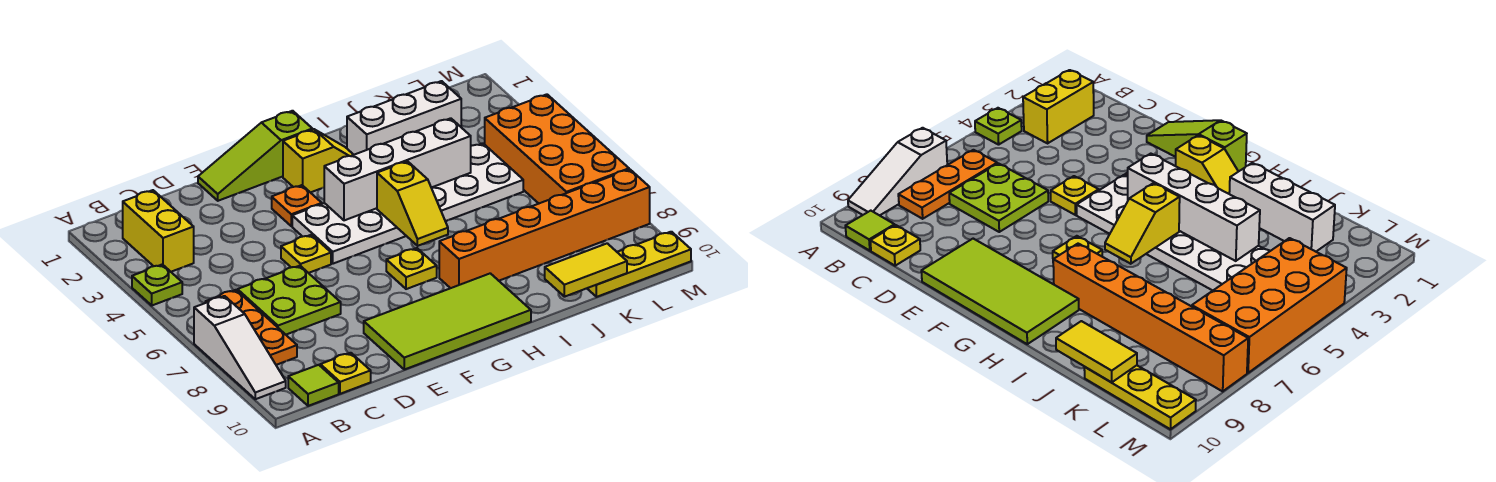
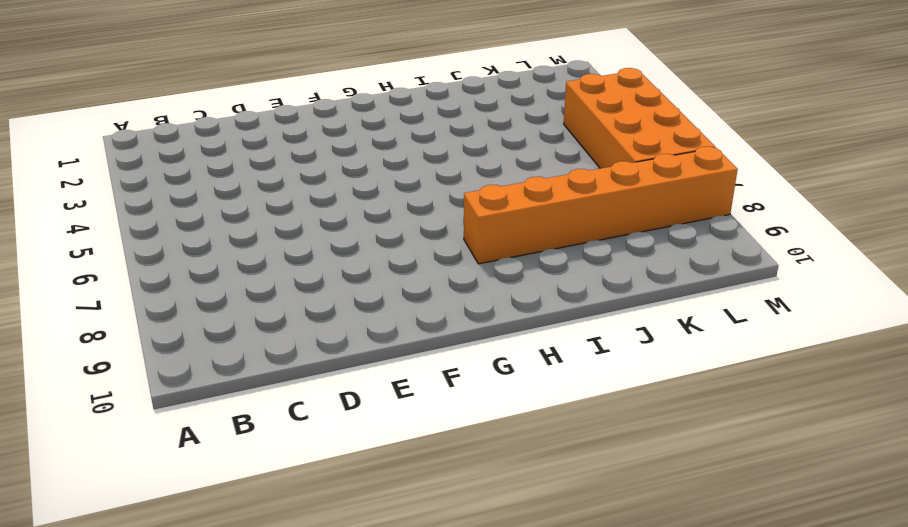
none -> lime 1x1 plate [132,264,182,305]
none -> white 1x3 slope [194,296,286,399]
none -> yellow 1x2 brick [123,190,194,272]

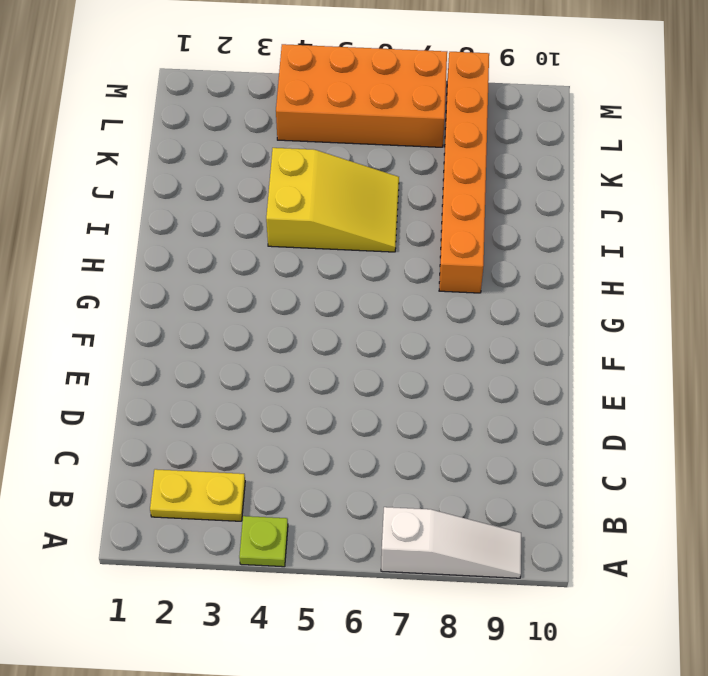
yellow 1x2 plate [150,469,245,521] -> yellow 1x2 brick [123,190,194,272]
yellow 2x3 slope [266,148,399,252] -> white 2x6 plate [292,143,523,264]
none -> orange 1x3 plate [205,290,297,365]
none -> lime 1x1 tile [288,365,339,406]
none -> lime 2x2 plate [238,266,341,335]

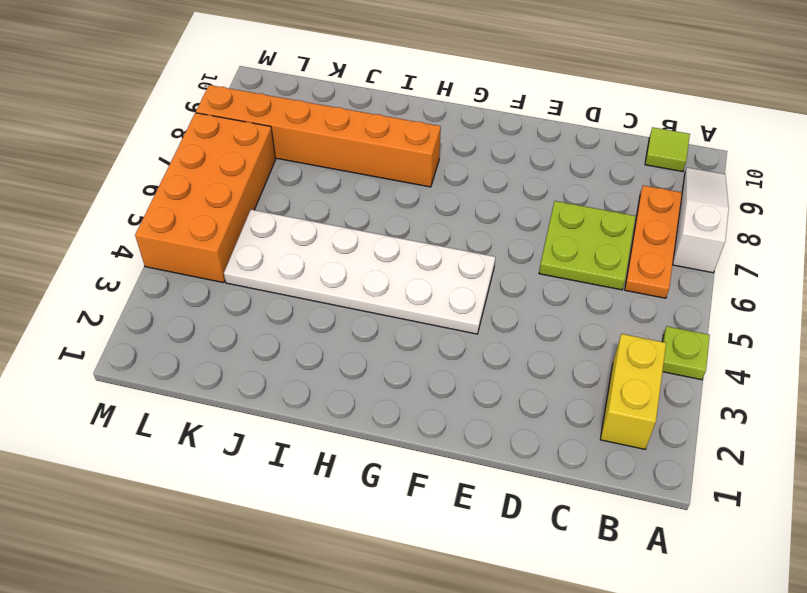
none -> yellow 1x1 plate [320,353,371,394]
none -> lime 1x3 slope [198,111,312,201]
none -> yellow 1x1 plate [281,235,331,273]

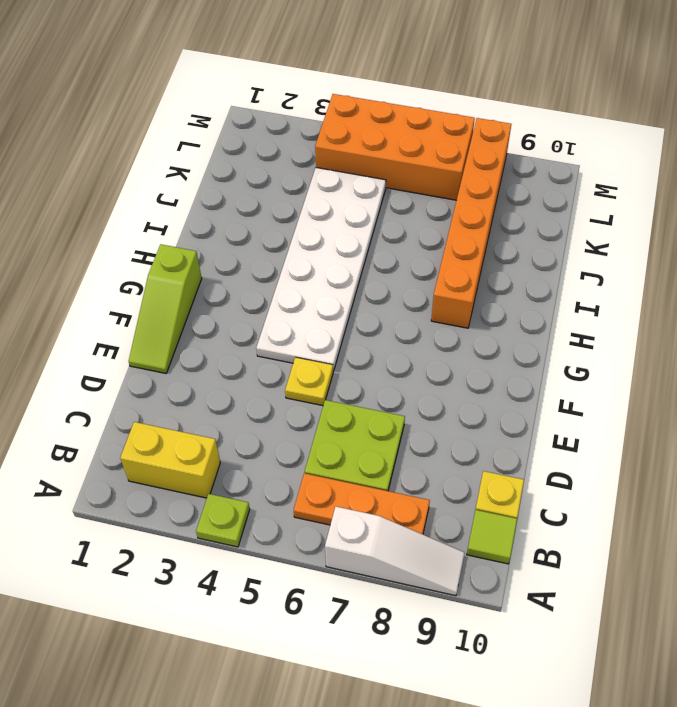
none -> lime 2x4 tile [364,273,531,369]
none -> orange 1x1 plate [272,185,322,226]
none -> yellow 1x2 slope [283,129,353,193]

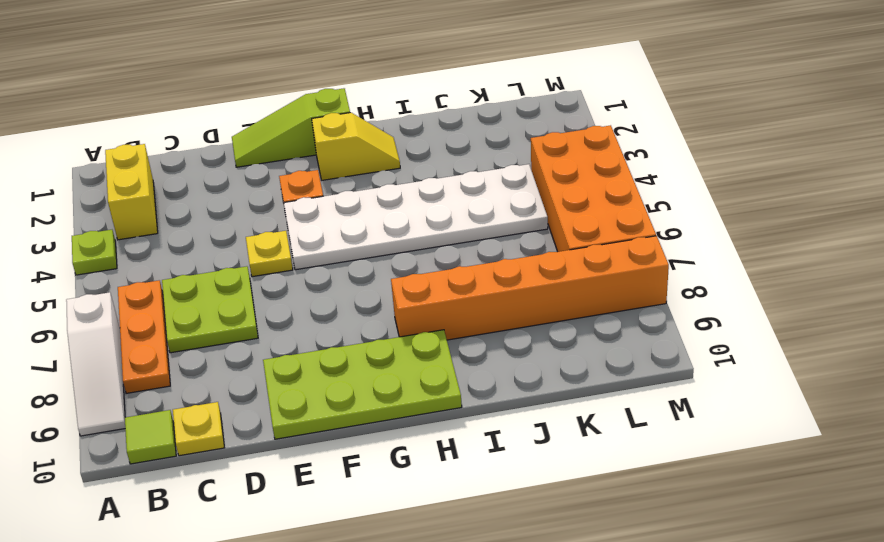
lime 2x4 plate [263,330,462,439] -> lime 2x4 tile [364,273,531,369]
none -> yellow 1x1 plate [386,248,437,289]
none -> white 1x3 brick [347,81,461,155]
none -> yellow 1x3 plate [587,232,691,297]

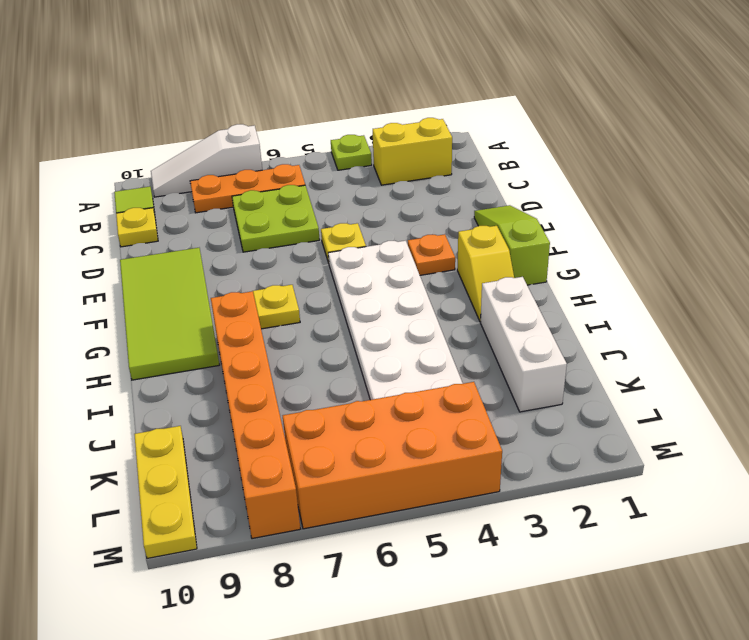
none -> white 1x4 brick [324,118,471,220]
none -> yellow 1x2 slope [377,161,448,246]
none -> yellow 1x2 tile [545,243,627,297]

